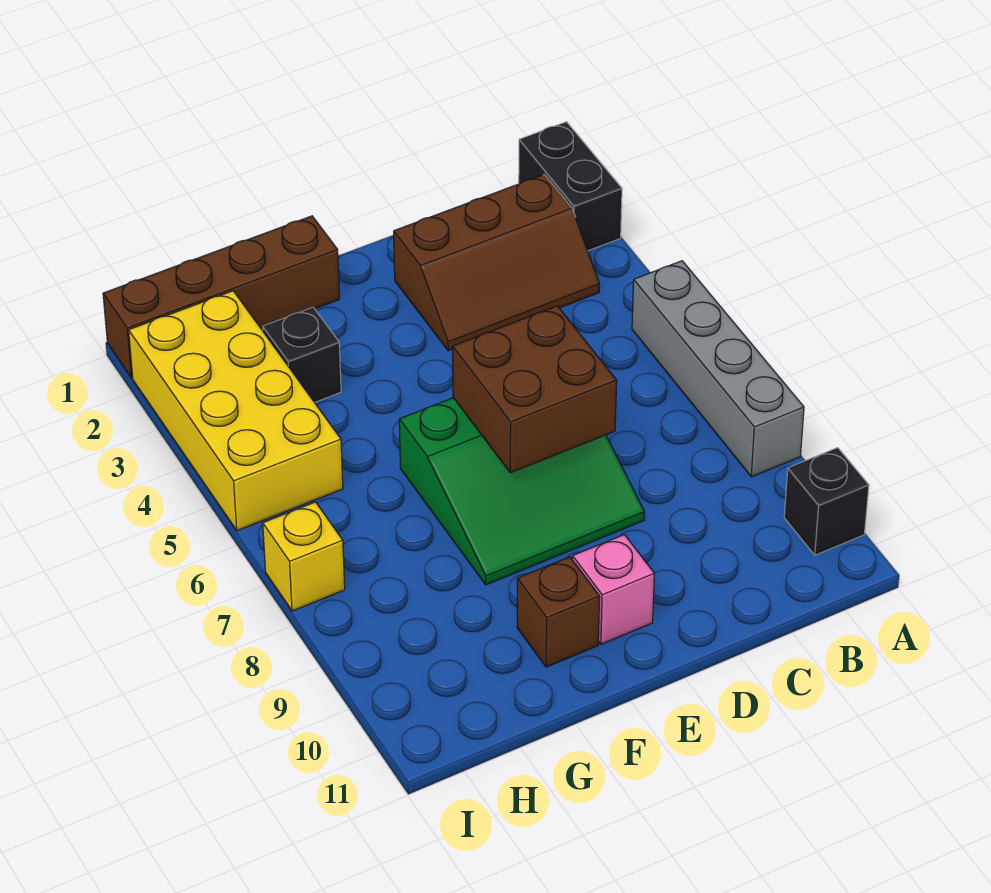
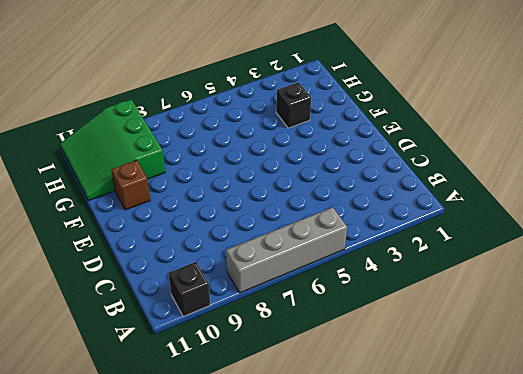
green 3x3 slope [60,99,165,201] -> green 3x3 slope moved to [399,398,644,585]
none -> black 1x2 brick [519,122,622,251]
none -> brown 2x3 slope [394,175,599,351]
none -> pink 1x1 brick [572,535,654,644]

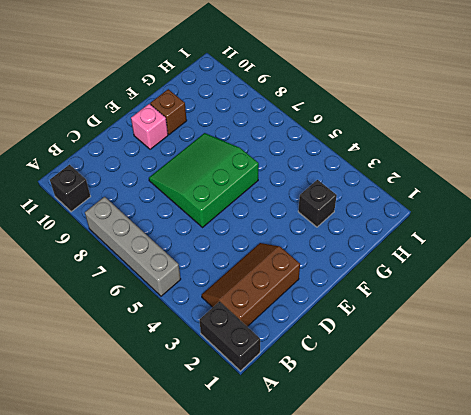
none -> brown 1x4 brick [103,216,339,378]
none -> yellow 2x4 brick [129,291,343,531]
none -> yellow 1x1 brick [263,502,345,611]

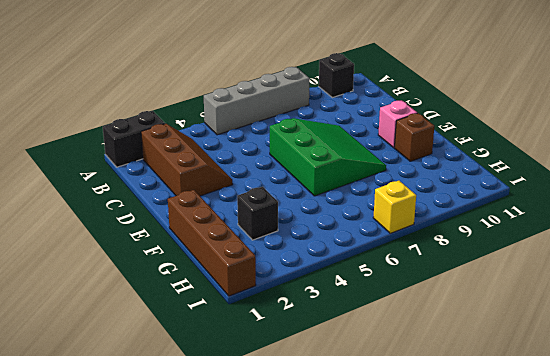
none -> yellow 2x4 brick [129,291,343,531]
none -> brown 2x2 brick [453,306,617,473]

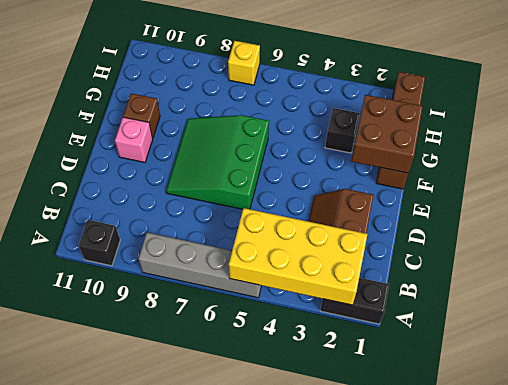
yellow 2x4 brick [229,208,367,305] -> yellow 2x4 brick moved to [129,291,343,531]
brown 2x2 brick [351,95,423,173] -> brown 2x2 brick moved to [453,306,617,473]

